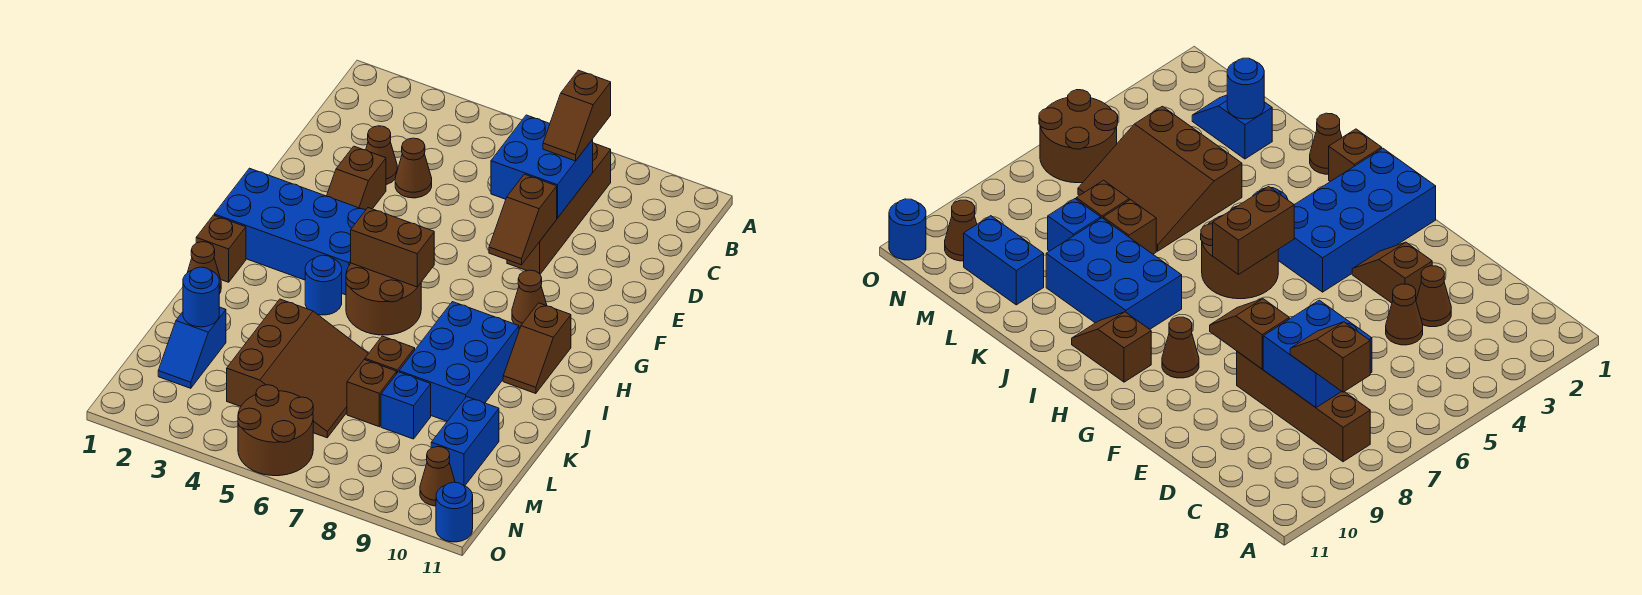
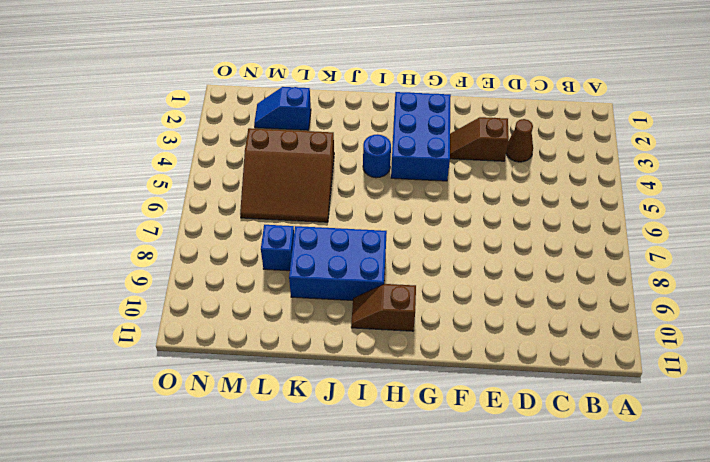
blue 2x3 brick [391,92,451,181] -> blue 2x4 brick [214,168,365,295]
none -> brown 1x4 brick [507,143,611,274]
none -> brown 1x1 cone [395,138,432,198]
none -> brown 1x1 cone [512,270,547,328]

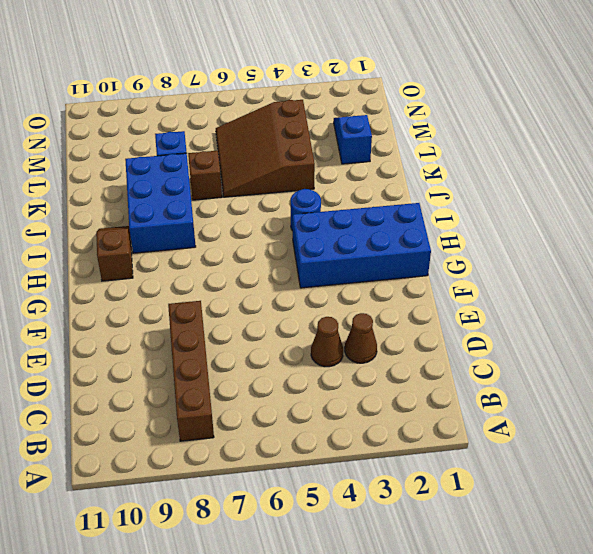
none -> brown 1x2 slope [327,146,386,210]
none -> brown 1x1 cone [512,270,547,328]
none -> brown 2x2 round brick [346,263,421,335]

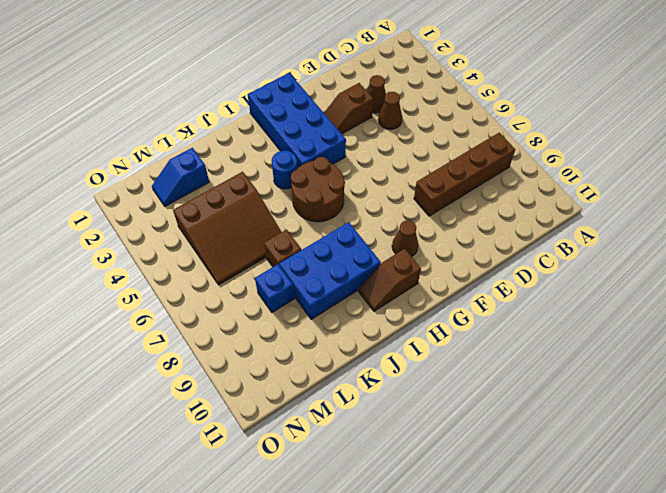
none -> brown 1x1 brick [196,215,246,282]
none -> brown 1x1 cone [188,242,221,294]
none -> brown 1x1 brick [347,360,397,427]

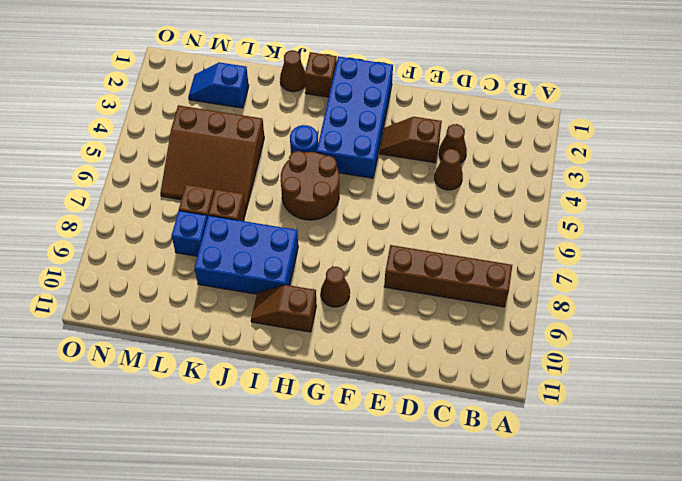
none -> blue 1x2 brick [431,397,499,486]
none -> brown 2x2 round brick [238,385,313,476]
none -> brown 1x1 cone [420,447,455,506]

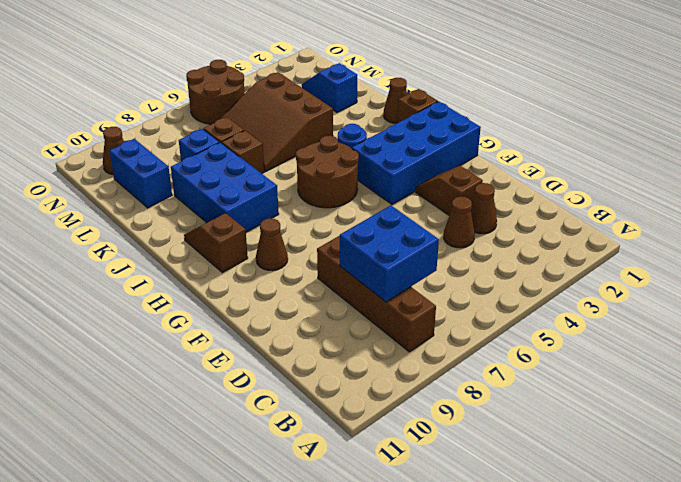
none -> blue 1x1 round brick [436,482,473,542]
none -> brown 1x2 slope [489,174,557,265]
none -> brown 1x2 brick [351,208,434,287]

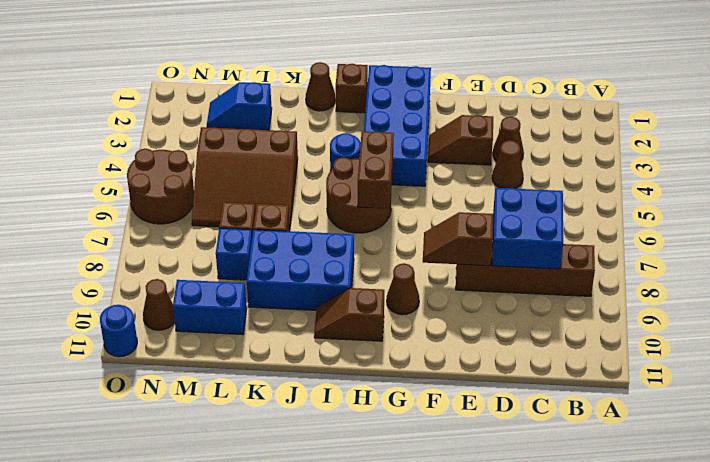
none -> blue 1x1 round brick [183,267,219,327]
none -> brown 1x2 slope [543,70,611,161]

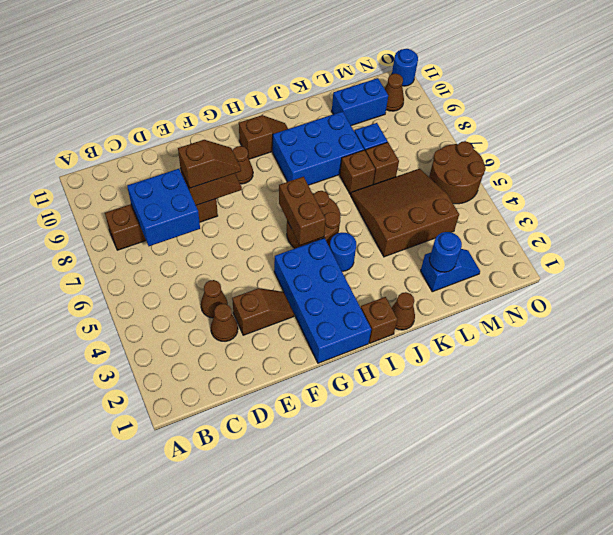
brown 1x2 slope [178,140,241,188] -> brown 1x2 slope moved to [543,70,611,161]

